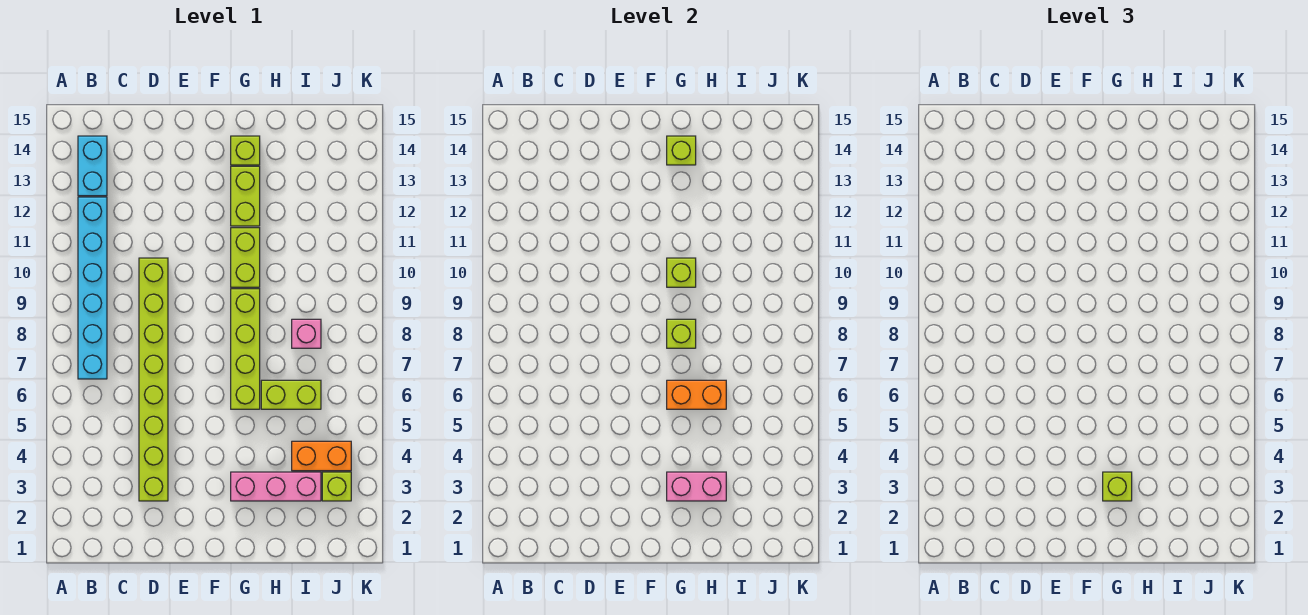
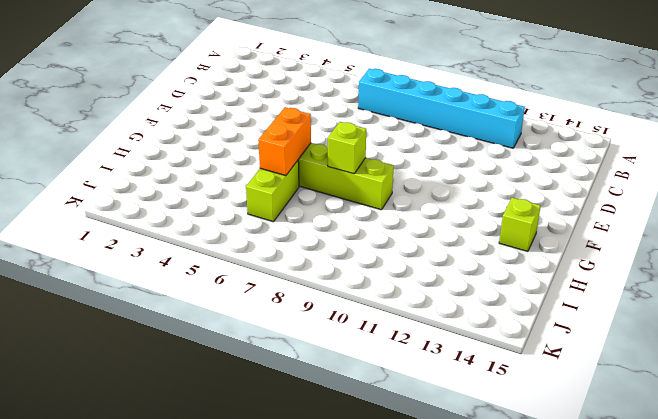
none -> cyan 1x2 brick [78,136,107,196]
none -> lime 1x8 brick [139,258,168,501]
none -> pink 1x3 brick [231,472,321,501]

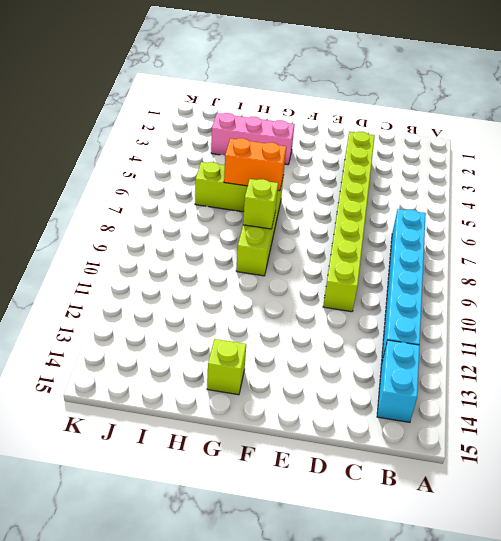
none -> lime 1x2 brick [231,228,260,287]
none -> lime 1x2 brick [231,166,260,226]
none -> orange 1x2 brick [292,441,351,471]

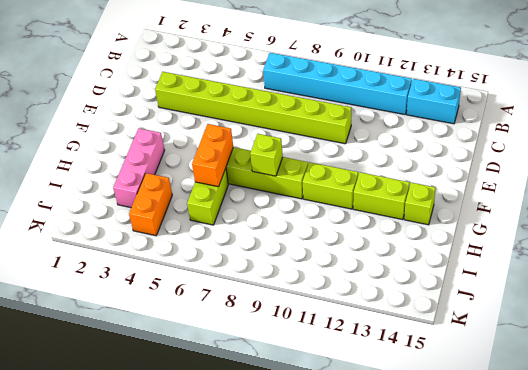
none -> pink 1x1 brick [292,319,321,348]
none -> lime 1x1 brick [322,472,351,501]
none -> pink 1x2 brick [667,472,726,501]

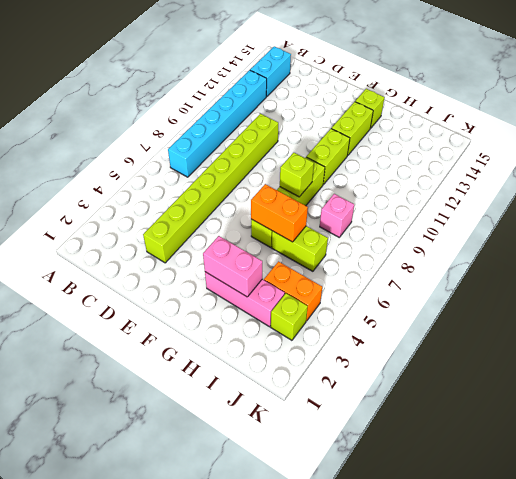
none -> lime 1x1 brick [667,258,696,287]
none -> lime 1x1 brick [667,136,696,165]
none -> lime 1x1 brick [1103,472,1132,501]

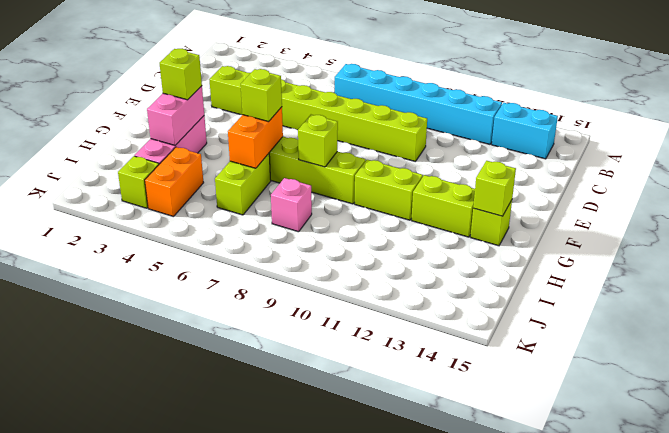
lime 1x1 brick [241,69,282,122] -> lime 1x1 brick moved to [667,258,696,287]

